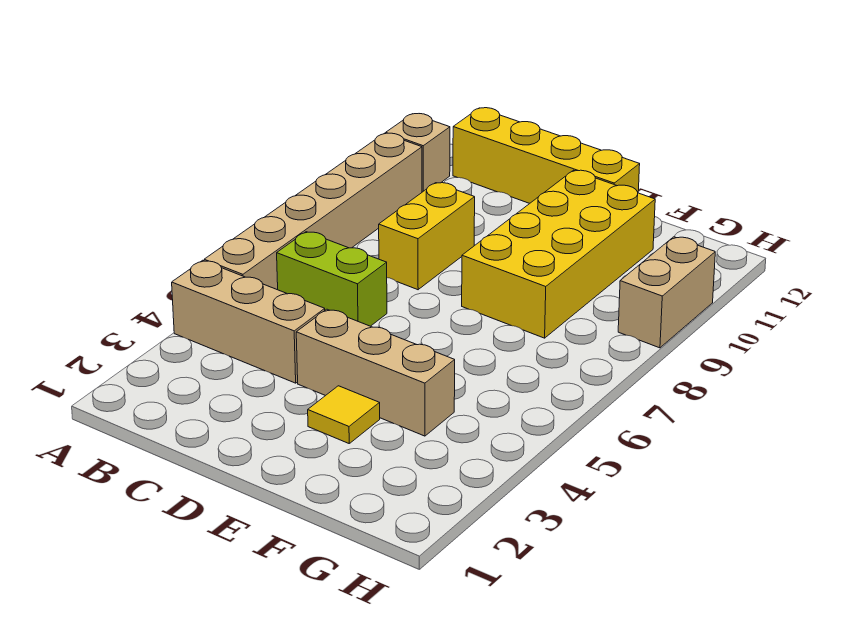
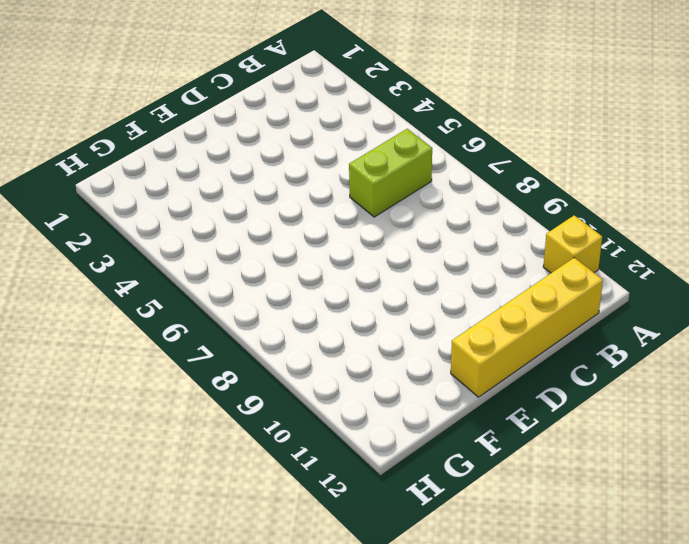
yellow 1x1 brick [543,215,602,273] -> tan 1x1 brick [386,114,450,192]
none -> tan 1x3 brick [172,260,325,383]
none -> tan 1x6 brick [204,133,422,290]

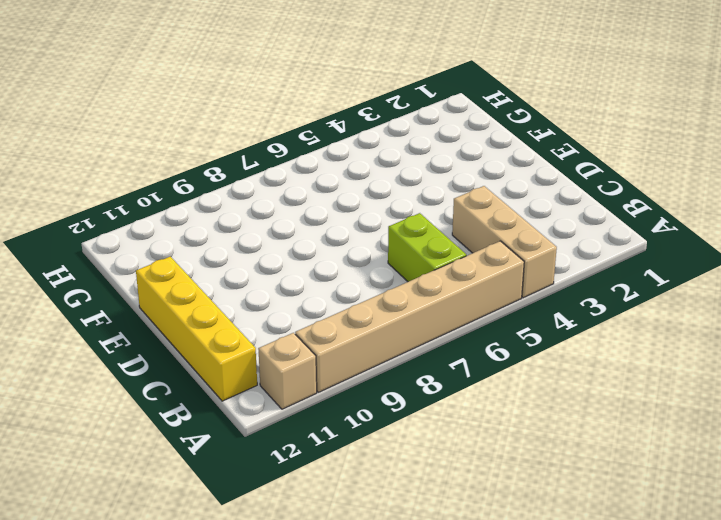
none -> yellow 1x2 brick [379,183,475,290]
none -> tan 1x3 brick [296,309,455,436]

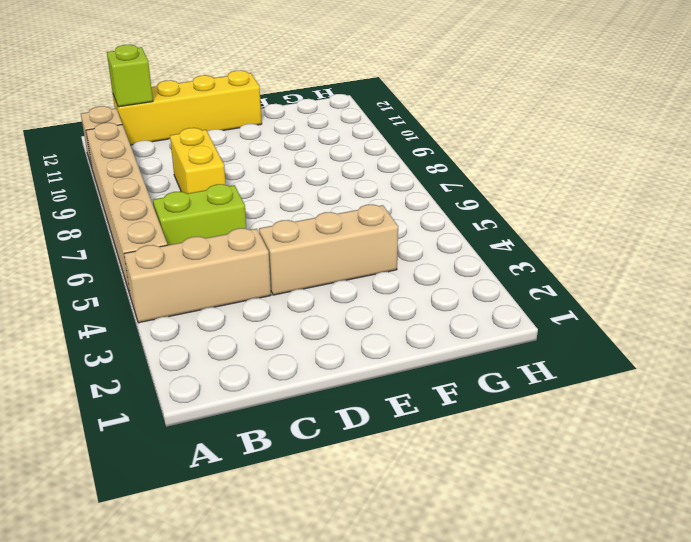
lime 1x1 brick [107,45,153,107] -> none
none -> yellow 1x1 tile [308,386,380,443]
none -> yellow 2x4 brick [462,170,655,338]

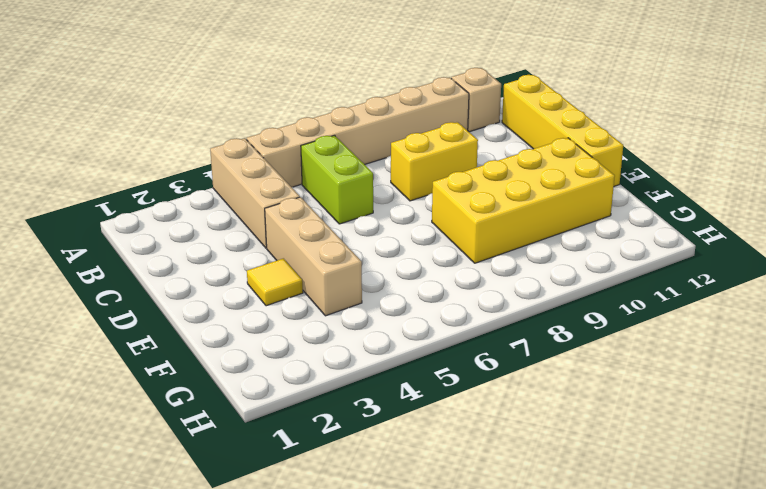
none -> tan 1x2 brick [618,237,715,348]

